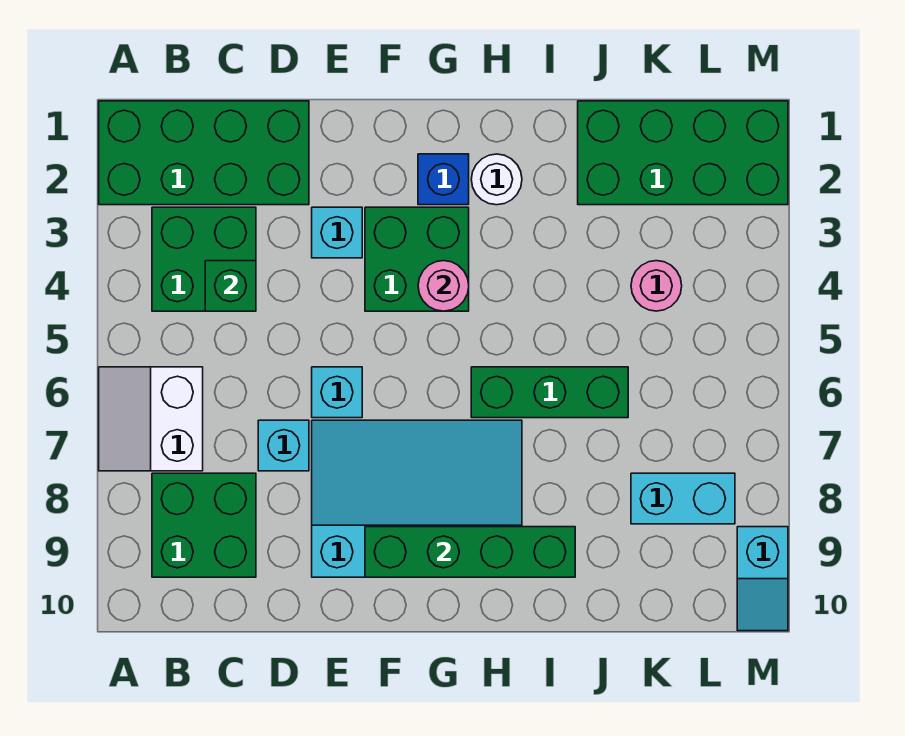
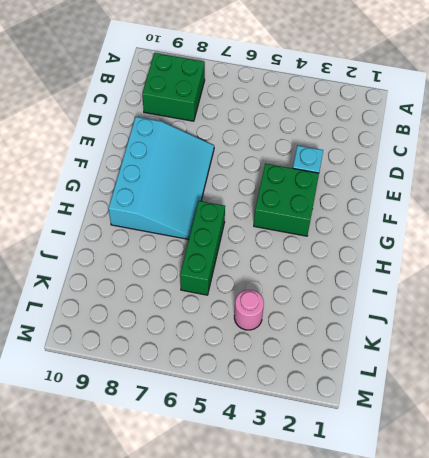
none -> green 2x4 brick [99,101,309,205]
none -> white 2x2 slope [99,367,203,471]
none -> green 2x2 brick [152,207,256,311]

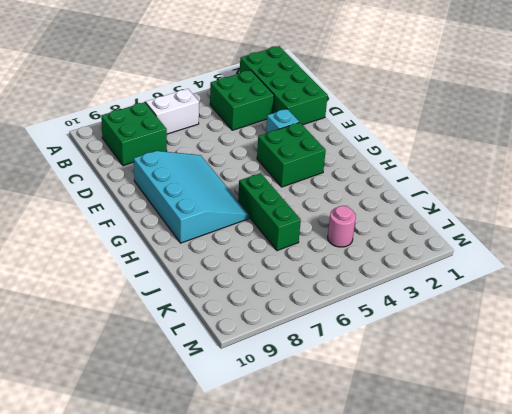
none -> cyan 1x1 brick [258,420,309,471]
none -> cyan 1x1 brick [312,367,362,418]
none -> blue 1x1 brick [418,154,469,205]

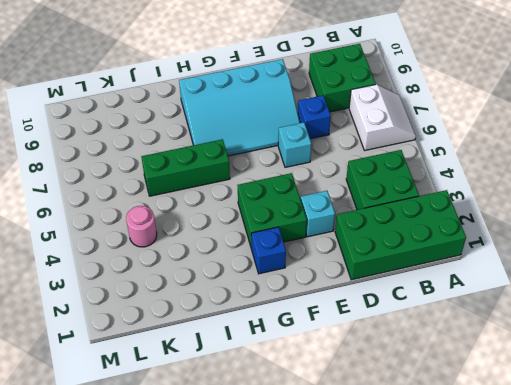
blue 1x1 brick [298,95,331,139] -> cyan 1x1 brick [258,420,309,471]
none -> white 1x1 round brick [471,154,522,205]
none -> green 2x4 brick [578,101,788,205]
none -> cyan 1x2 brick [631,473,735,524]

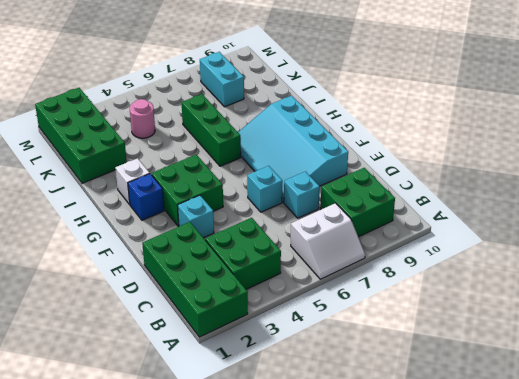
white 1x1 brick [115,158,150,205] -> white 1x1 round brick [471,154,522,205]
none -> cyan 1x2 slope [737,527,788,631]
none -> green 1x1 brick [205,261,256,311]
none -> green 1x4 brick [365,527,575,577]

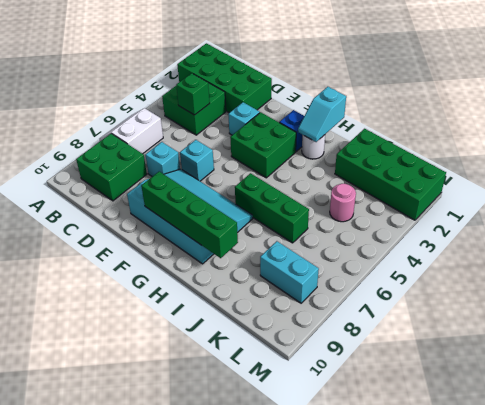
cyan 1x2 slope [298,87,346,142] -> cyan 1x2 slope moved to [737,527,788,631]
none -> pink 1x1 round brick [418,261,469,311]

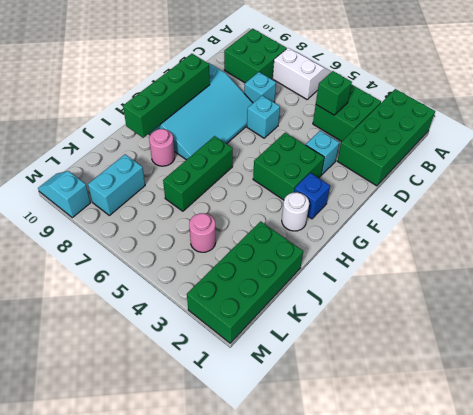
pink 1x1 round brick [149,129,175,166] -> pink 1x1 round brick moved to [418,261,469,311]

